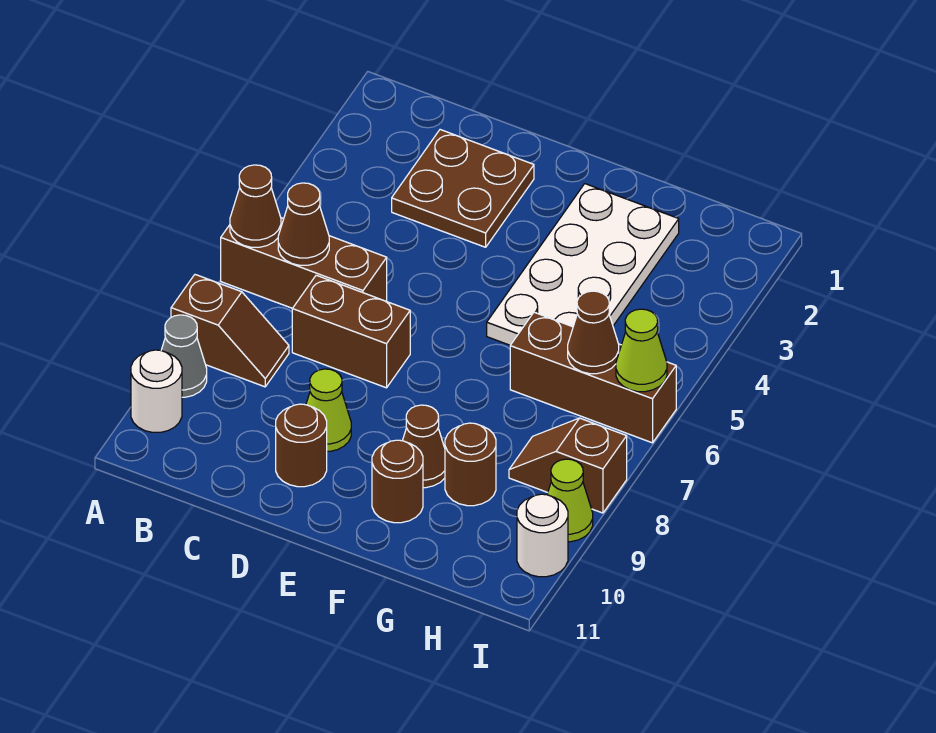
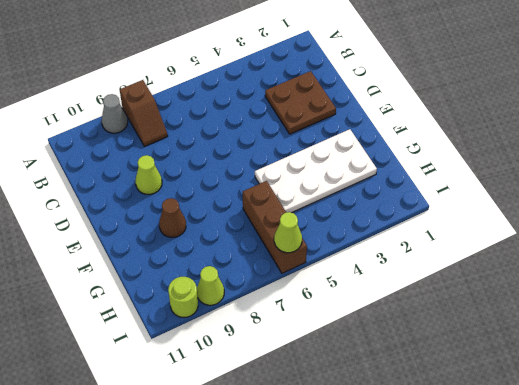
lime 1x1 round brick [168,277,198,317] -> white 1x1 round brick [517,494,568,577]
none -> brown 1x3 brick [221,218,387,308]
none -> white 1x1 round brick [131,350,182,432]
none -> brown 1x2 brick [292,275,410,388]

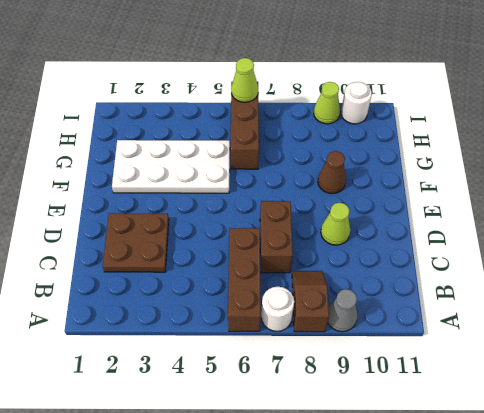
white 1x1 round brick [261,287,294,331] -> white 1x1 round brick moved to [131,350,182,432]
none -> brown 1x1 round brick [276,404,327,487]
none -> brown 1x1 round brick [372,440,423,523]
none -> brown 1x1 round brick [445,423,496,506]

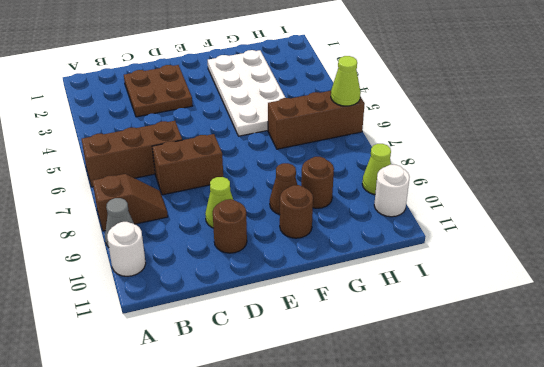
none -> brown 1x2 slope [509,418,627,513]
none -> brown 1x1 cone [230,165,281,247]
none -> brown 1x1 cone [278,183,329,265]

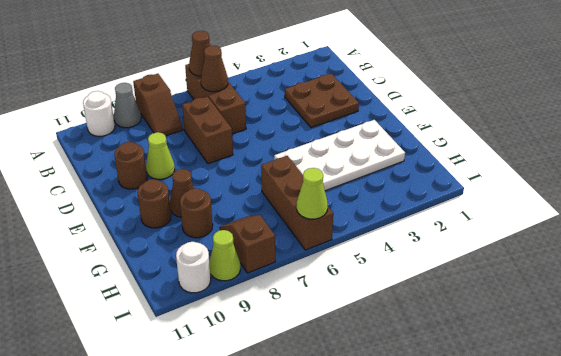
none -> brown 1x1 cone [568,291,619,374]

